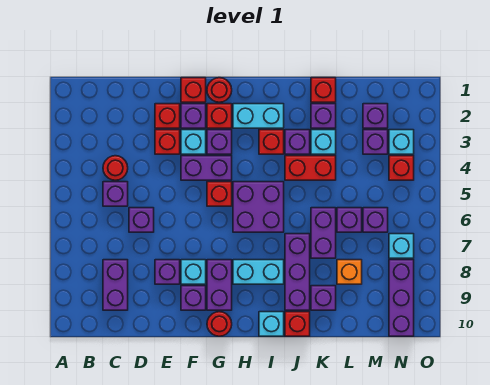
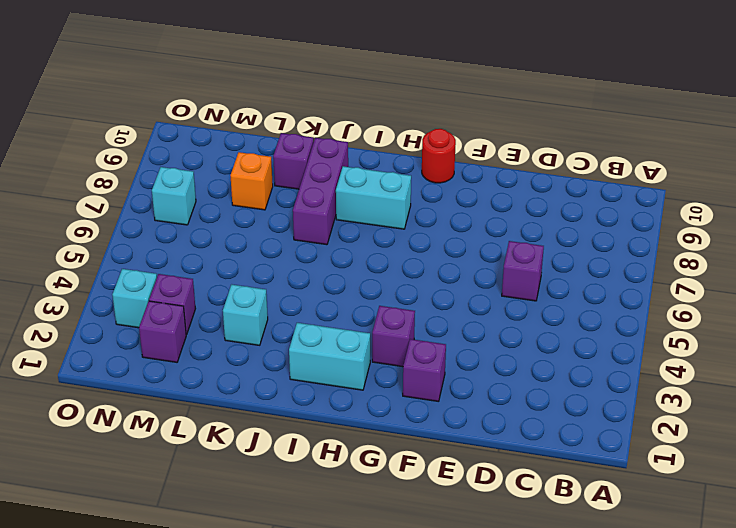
none -> red 1x1 round brick [103,156,128,180]
none -> purple 1x1 brick [103,182,128,206]
none -> purple 1x2 brick [103,260,128,310]
none -> red 1x1 brick [155,104,180,128]

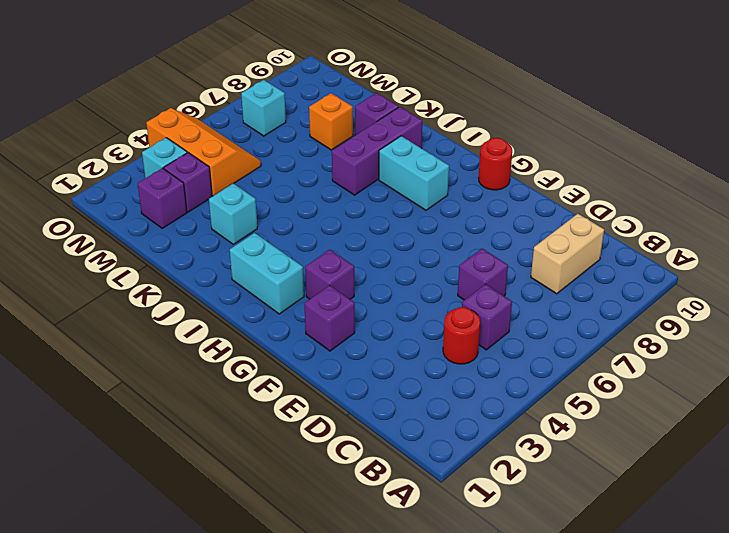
tan 1x2 brick [531,214,604,294] -> purple 1x2 brick [103,260,128,310]
orange 2x3 slope [146,108,261,196] -> red 1x1 brick [389,156,414,180]
none -> red 1x1 brick [155,104,180,128]
none -> red 1x1 brick [155,130,180,154]
none -> purple 1x1 brick [155,260,180,284]
none -> red 1x1 brick [181,78,206,102]

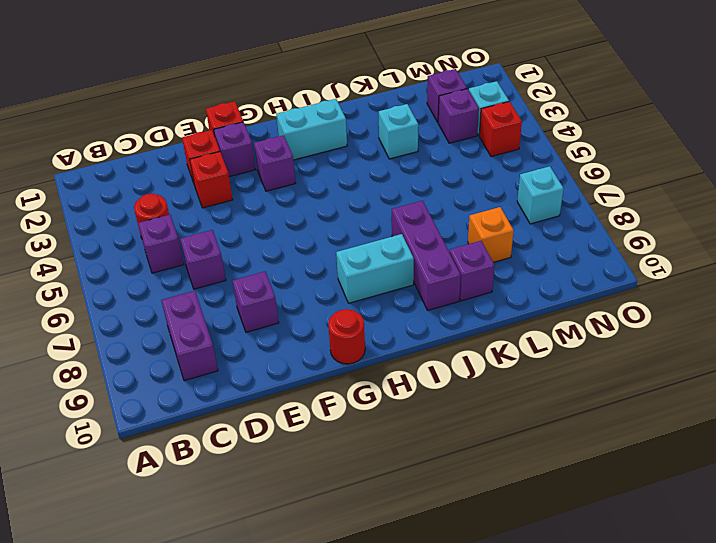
none -> cyan 1x1 brick [181,130,206,154]
none -> purple 1x2 brick [181,156,232,180]
none -> cyan 1x1 brick [181,260,206,284]
none -> purple 1x1 brick [181,286,206,310]

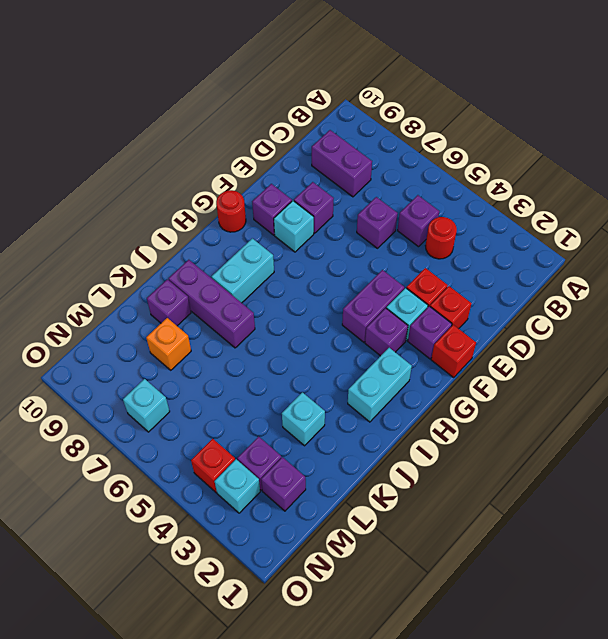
none -> red 1x1 round brick [207,78,232,102]
none -> red 1x1 brick [207,104,232,128]
none -> red 1x1 brick [207,182,232,206]
none -> purple 1x2 brick [207,260,232,310]

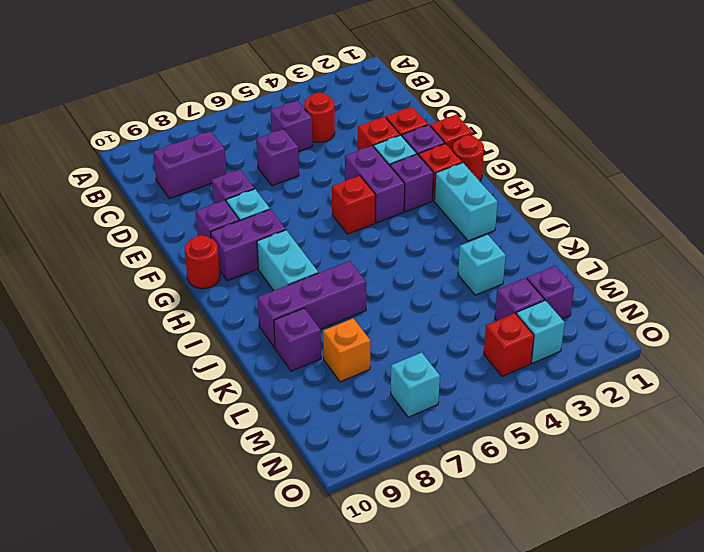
none -> purple 2x2 brick [233,182,284,232]
none -> red 1x1 brick [259,130,284,154]
none -> cyan 1x1 brick [259,312,284,336]
none -> purple 1x1 brick [285,130,310,154]

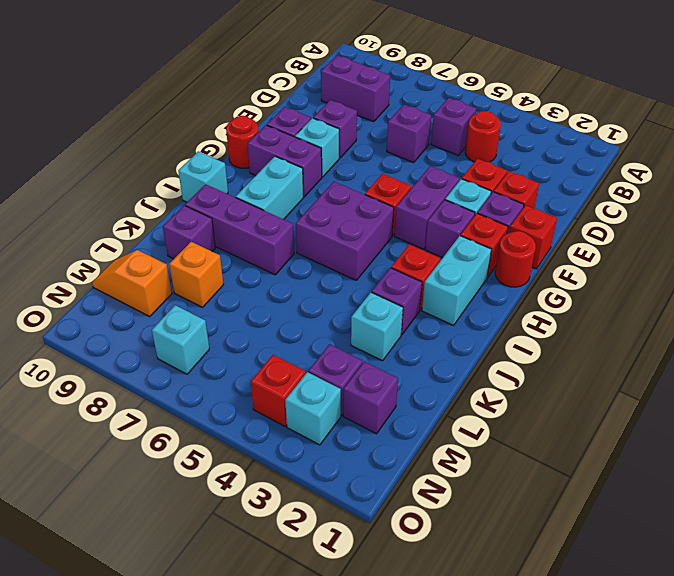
orange 1x2 slope [92,250,172,316] -> none
none -> red 1x2 brick [285,156,336,180]
none -> red 1x1 brick [285,312,310,336]
none -> red 1x1 brick [311,78,336,102]
none -> purple 1x1 brick [311,104,336,128]

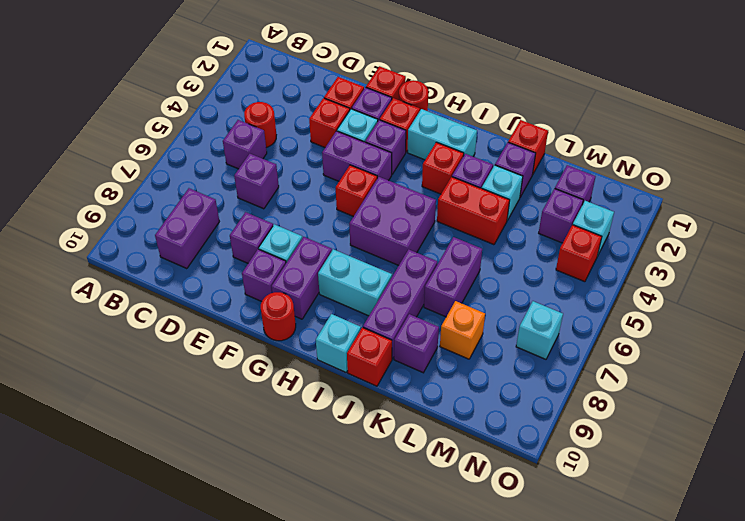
none -> purple 1x1 brick [337,208,362,232]
none -> purple 1x1 brick [363,208,388,232]
none -> purple 1x3 brick [389,260,414,336]

